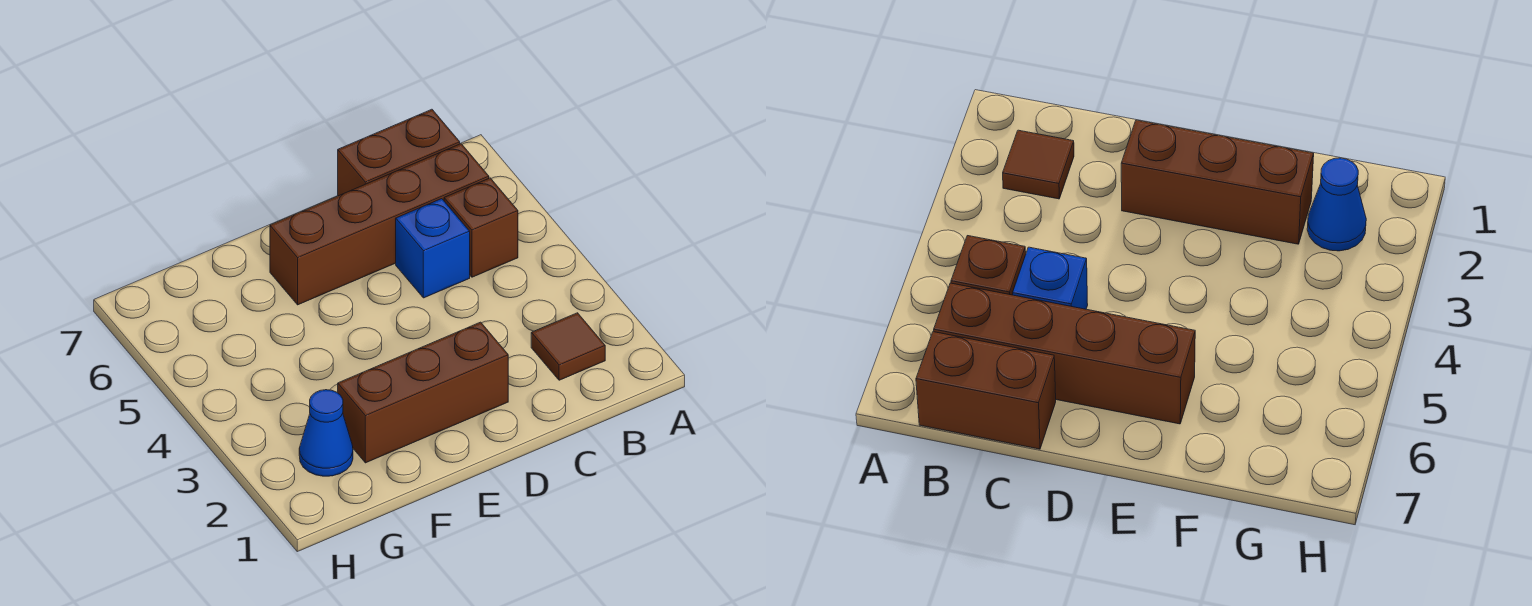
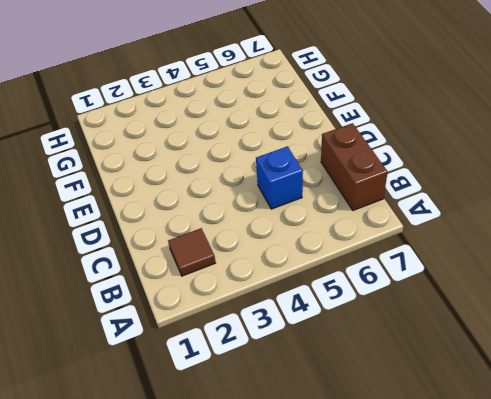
none -> brown 1x1 brick [444,178,518,277]
none -> brown 1x4 brick [270,144,489,305]

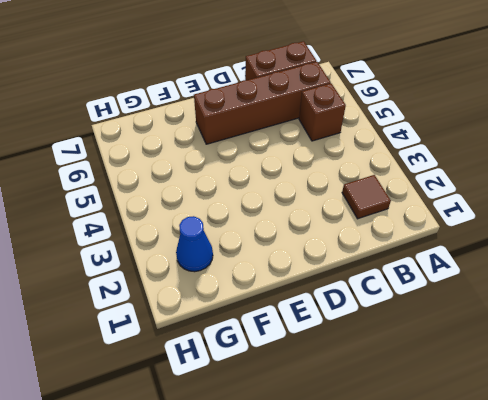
none -> blue 1x1 brick [396,199,470,298]
none -> brown 1x3 brick [338,322,508,463]

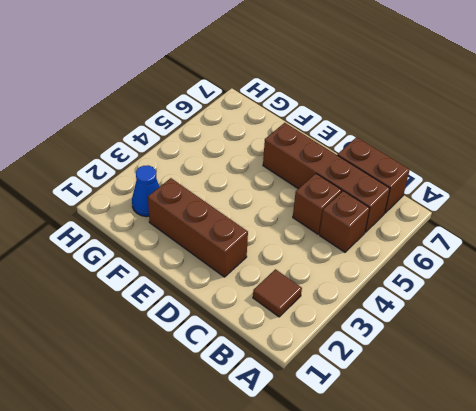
brown 1x1 brick [293,174,342,234] -> blue 1x1 brick [396,199,470,298]

